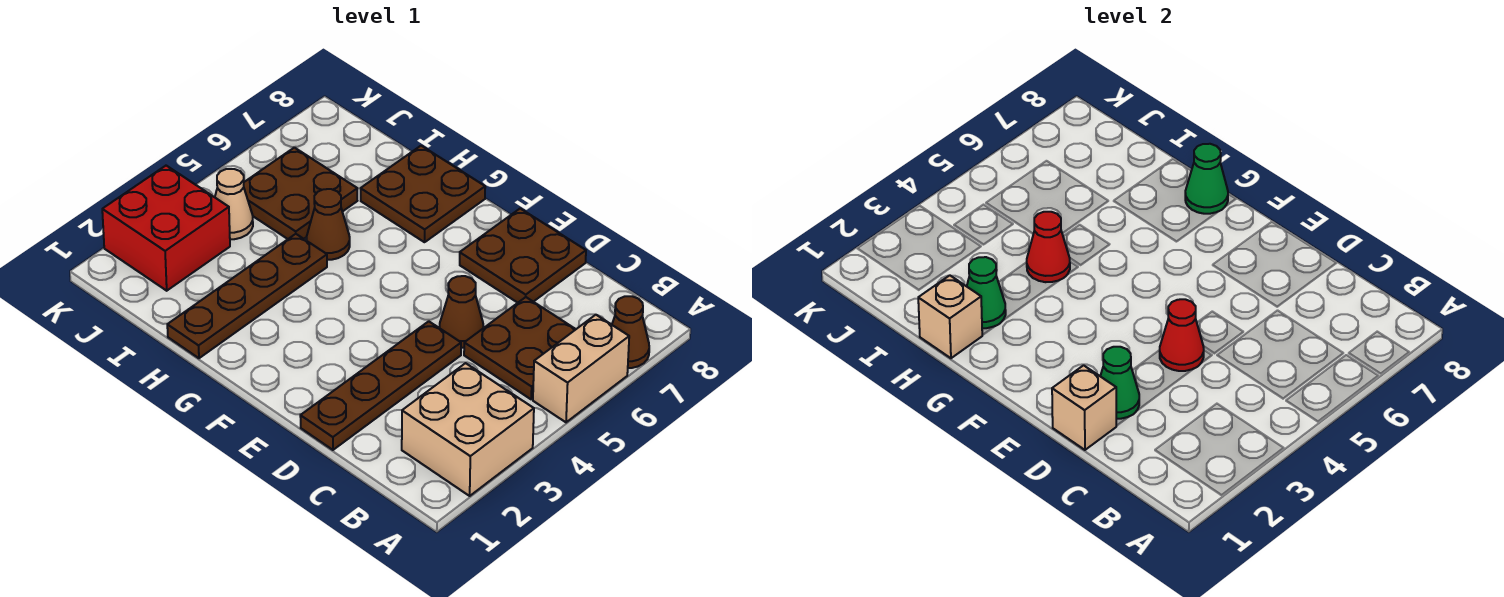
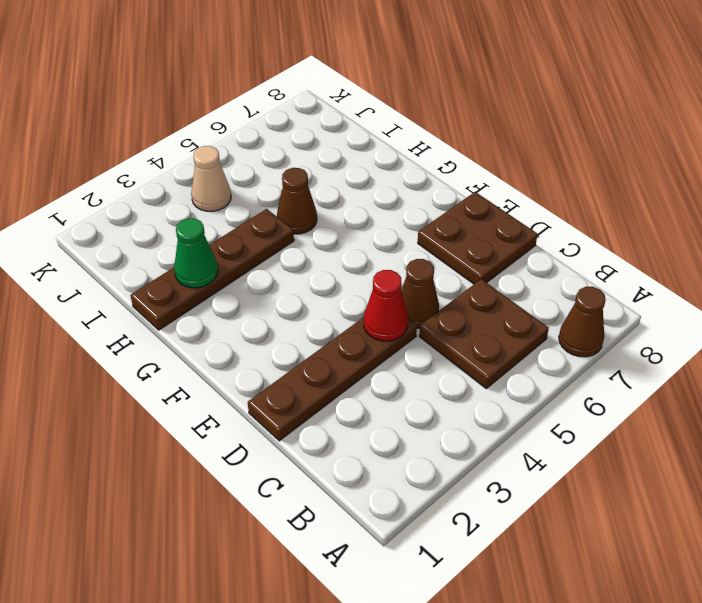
none -> tan 2x2 brick [402,363,534,496]
none -> tan 1x2 brick [533,315,629,422]
none -> brown 2x2 plate [361,146,485,242]

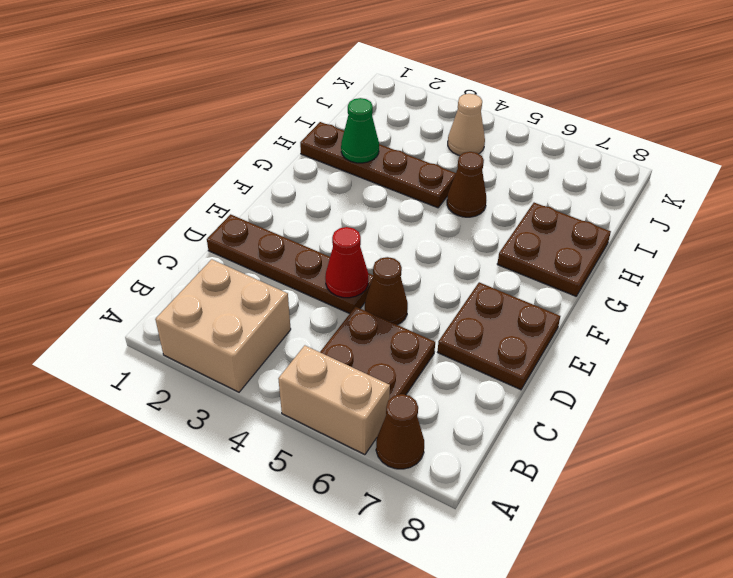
none -> brown 2x2 plate [244,148,357,239]
none -> red 2x2 brick [102,166,230,291]
none -> tan 1x1 brick [1052,365,1116,450]

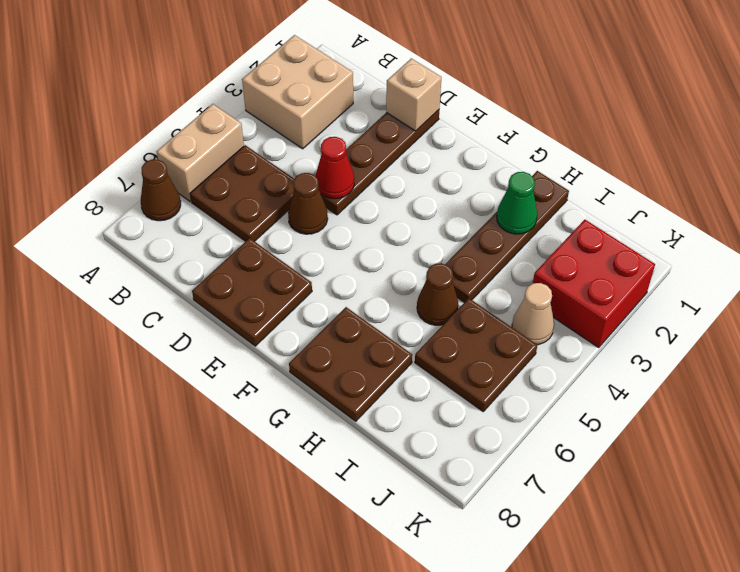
none -> green 1x1 cone [1100,347,1139,419]
none -> green 1x1 cone [1185,144,1228,214]
none -> tan 1x1 brick [918,275,982,358]

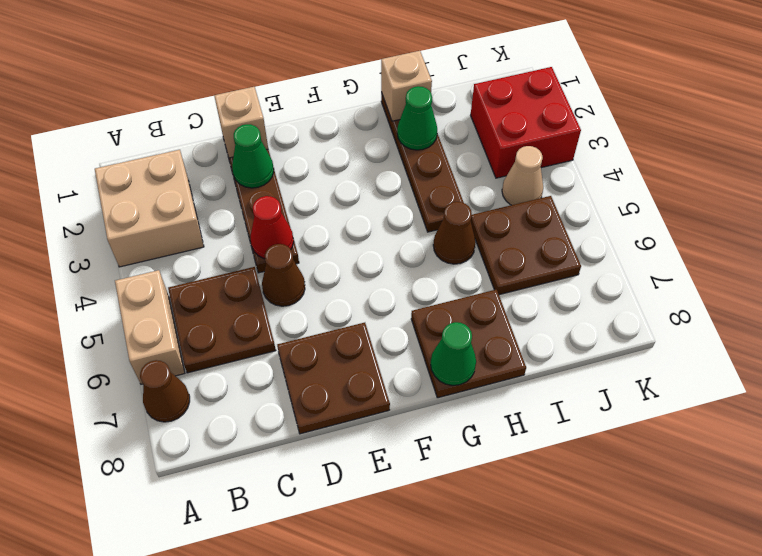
none -> red 1x1 cone [1027,212,1070,282]

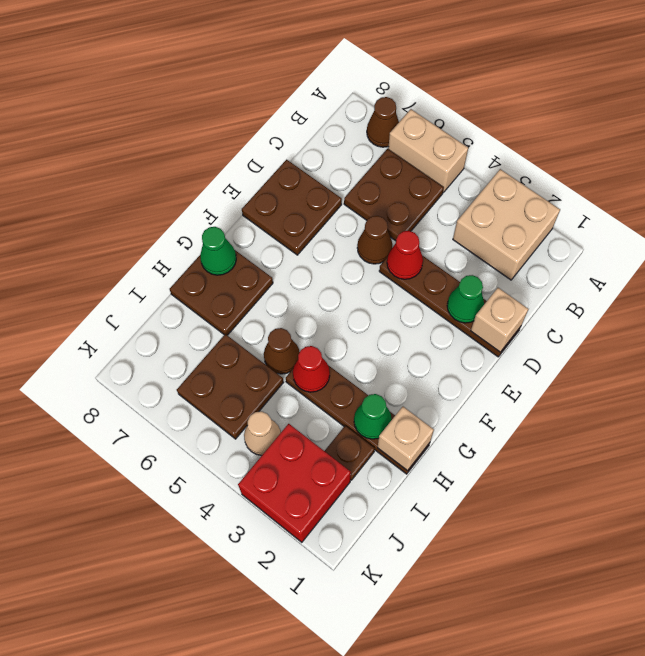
brown 1x1 plate [325,426,375,480] -> none

